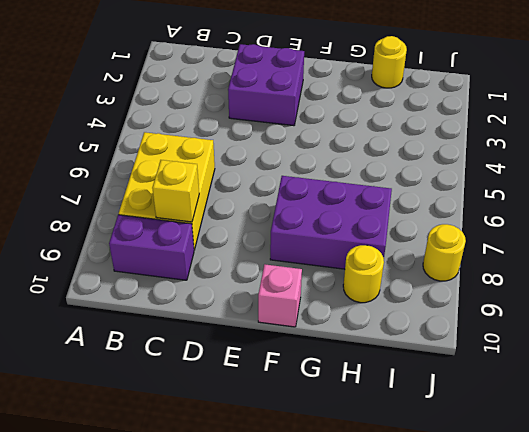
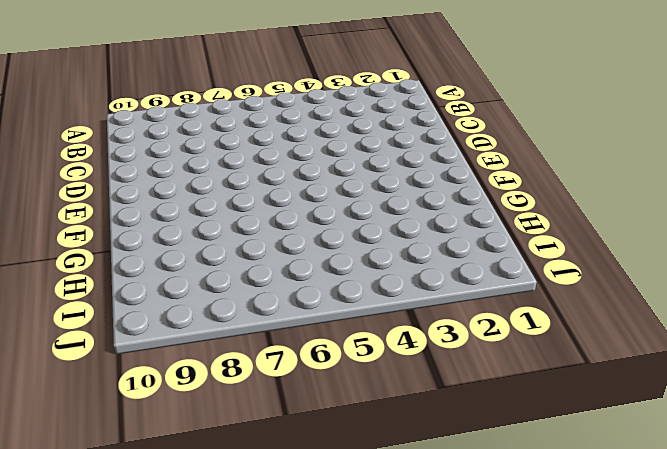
none -> yellow 2x3 brick [119,132,215,250]
none -> purple 1x2 brick [109,215,194,280]

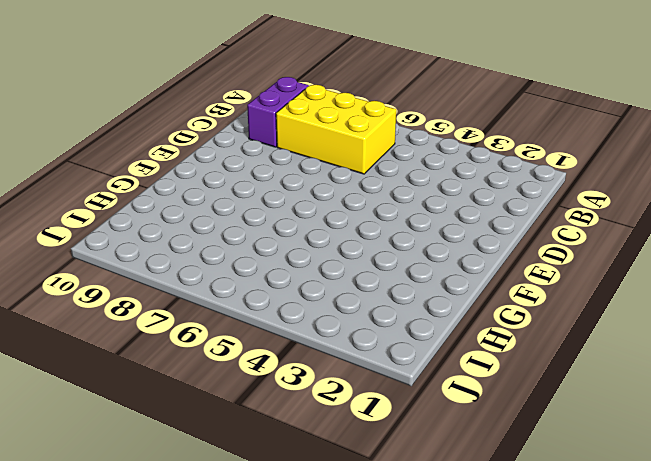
none -> purple 2x2 brick [228,44,304,126]
none -> purple 2x3 brick [270,176,392,269]

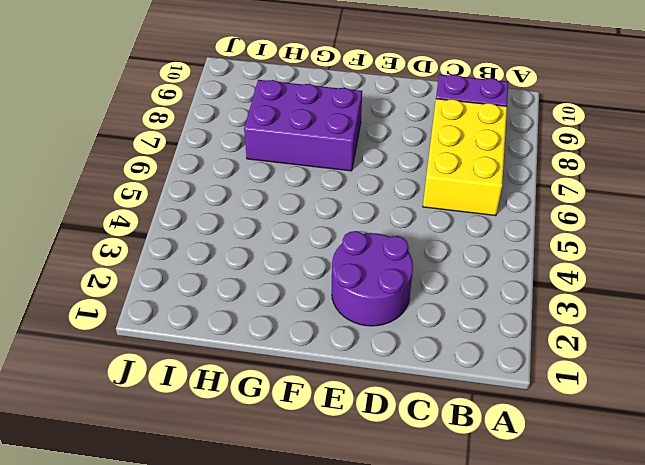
purple 2x2 round brick [332,231,413,326] -> purple 2x2 brick [228,44,304,126]
none -> pink 1x1 brick [258,264,302,327]
none -> yellow 1x1 round brick [372,36,407,88]

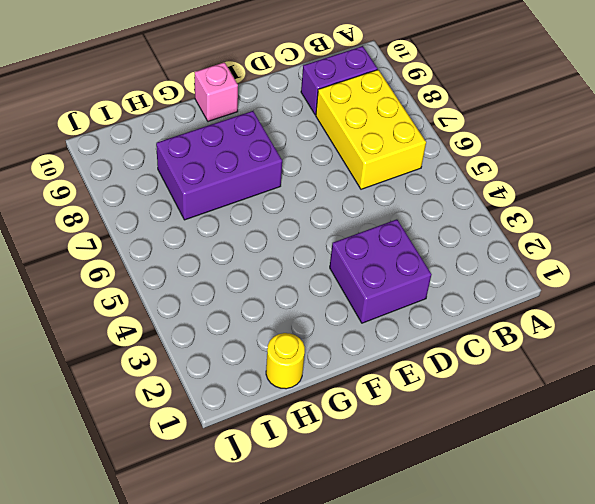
none -> yellow 1x1 round brick [343,245,384,303]
none -> yellow 1x1 round brick [423,224,466,281]

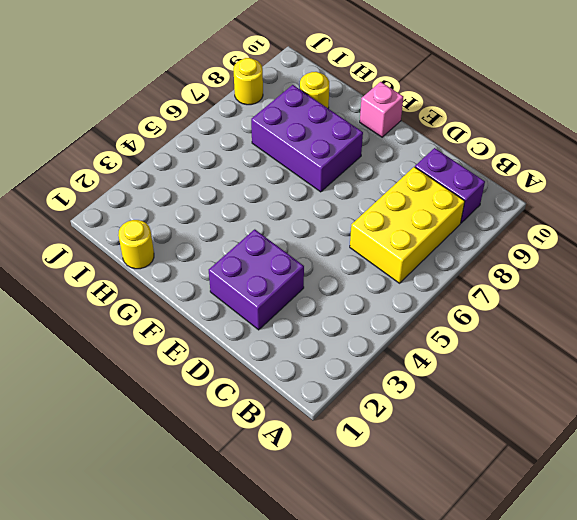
none -> yellow 1x1 brick [152,160,199,222]

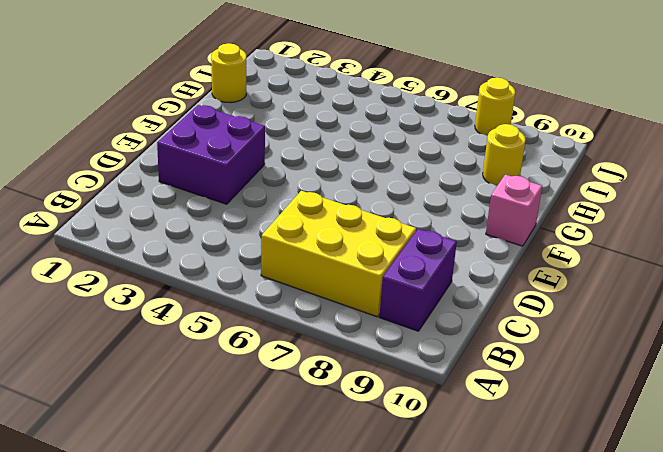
none -> purple 2x3 brick [270,176,392,269]
none -> yellow 1x1 brick [152,160,199,222]

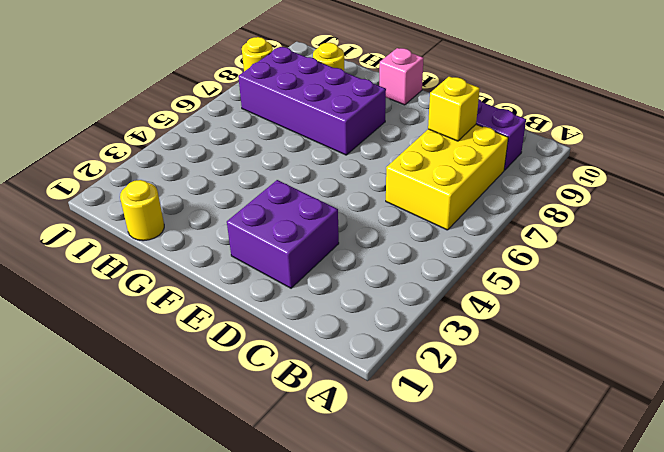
purple 2x4 brick [238,47,386,155] -> purple 2x3 brick [270,176,392,269]

